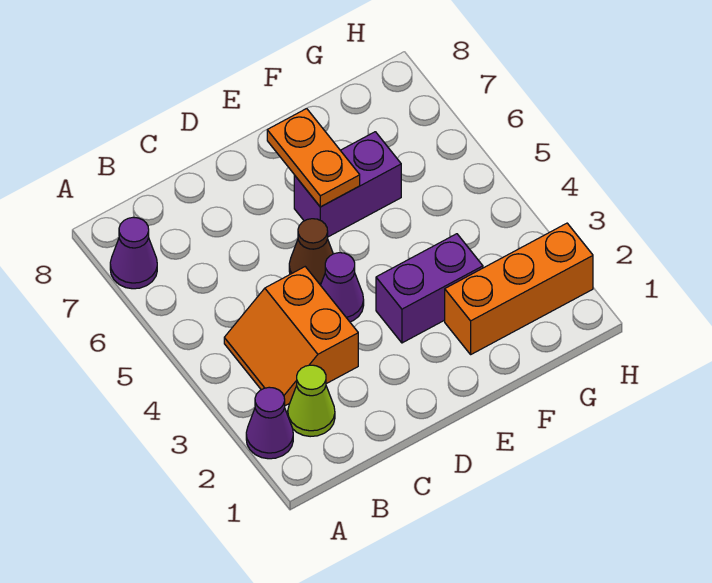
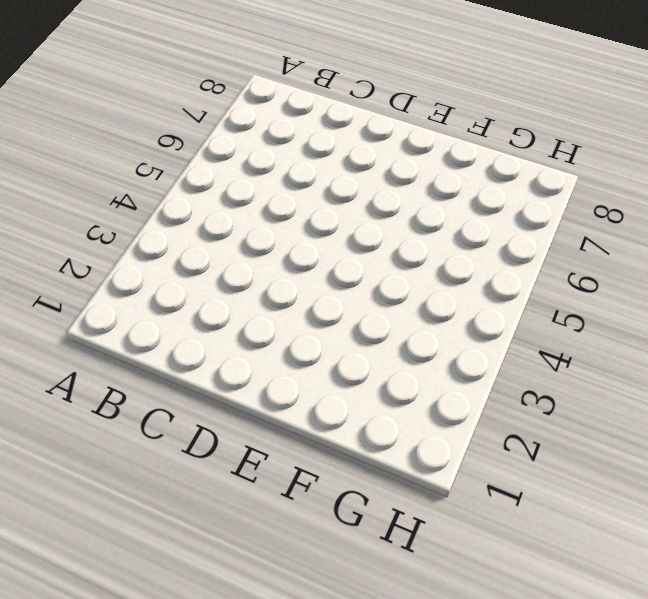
none -> purple 1x1 cone [246,387,293,459]
none -> purple 1x1 cone [110,217,157,289]

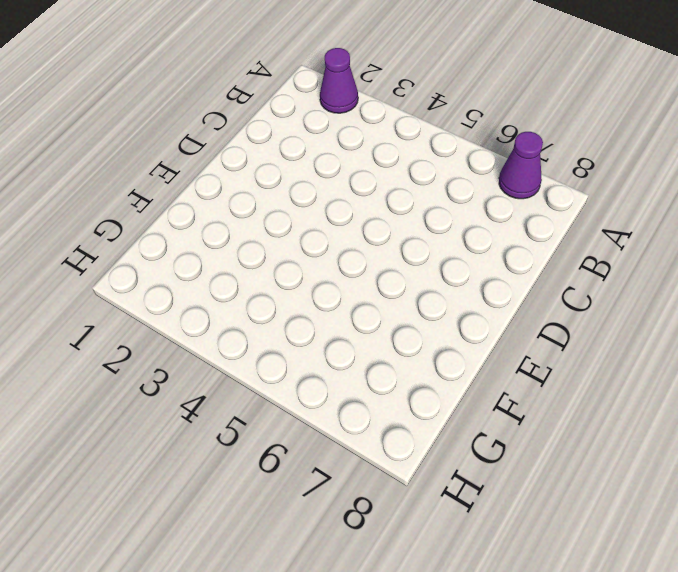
none -> lime 1x1 cone [288,365,335,437]
none -> orange 2x2 slope [224,267,358,406]

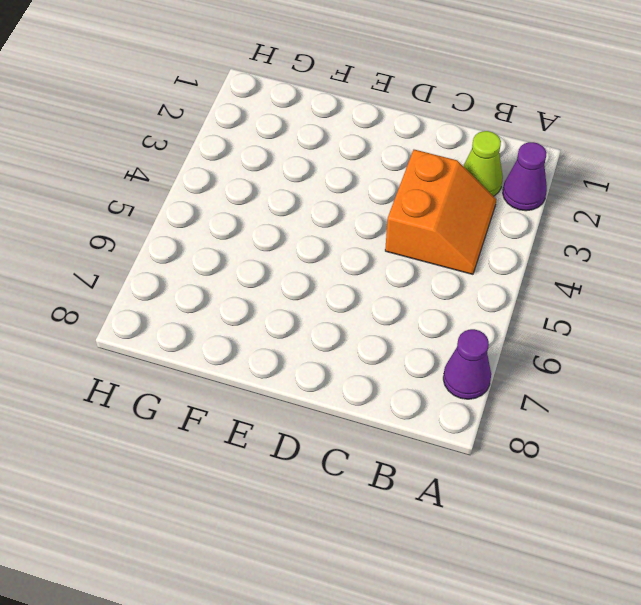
none -> purple 1x1 cone [321,253,364,322]
none -> brown 1x1 cone [289,219,333,285]

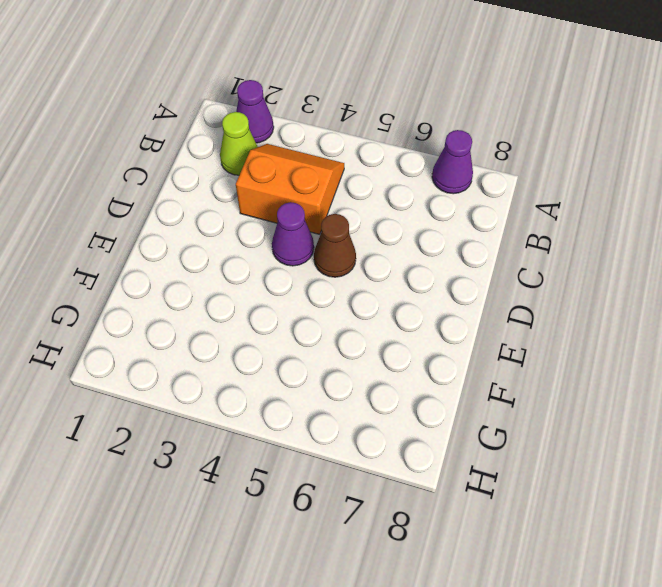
none -> purple 1x2 brick [376,234,483,343]
none -> purple 1x2 brick [294,132,401,237]

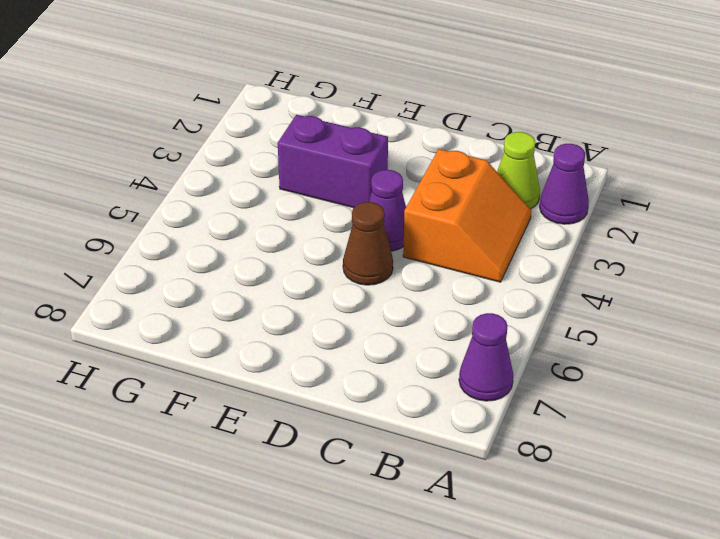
none -> purple 1x2 brick [294,132,401,237]
none -> orange 1x3 brick [445,223,593,354]

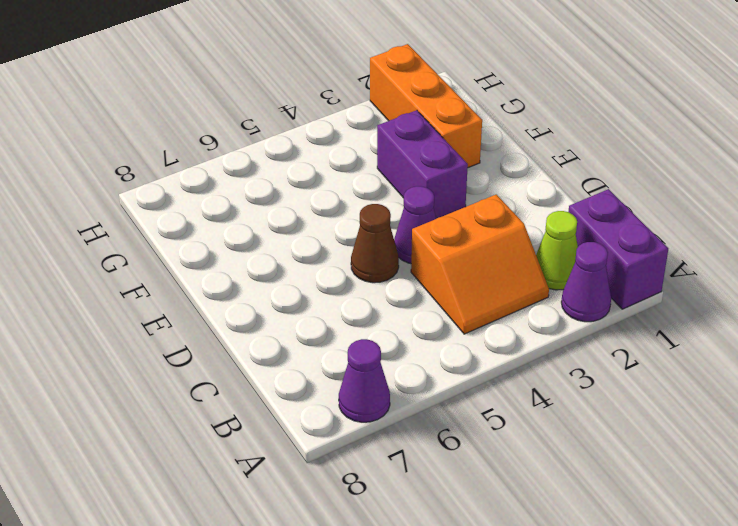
purple 1x2 brick [568,189,668,309] -> purple 1x2 brick moved to [294,132,401,237]
none -> orange 1x2 plate [267,109,360,207]

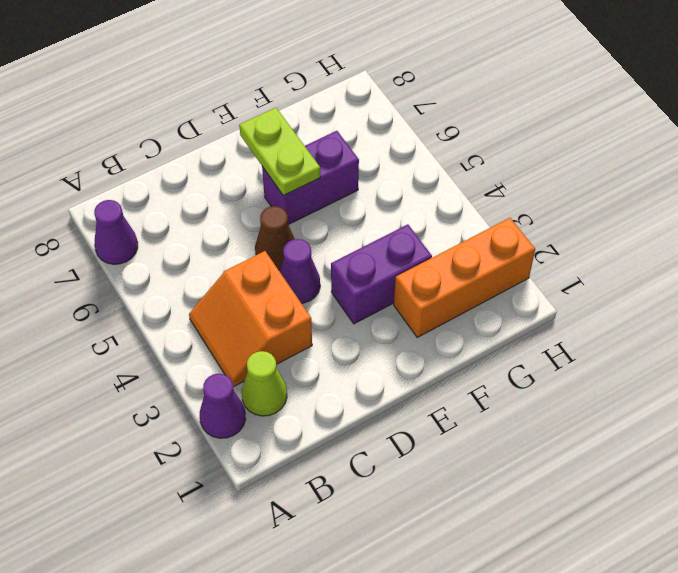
lime 1x2 plate [239,108,320,196] -> orange 1x2 plate [267,109,360,207]

